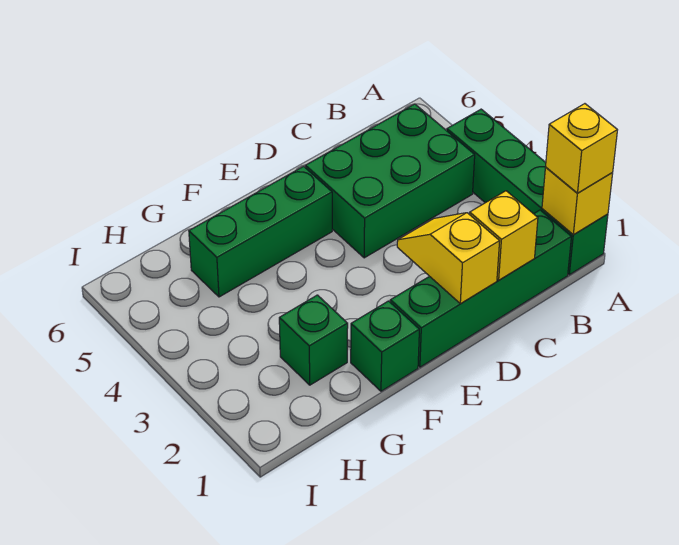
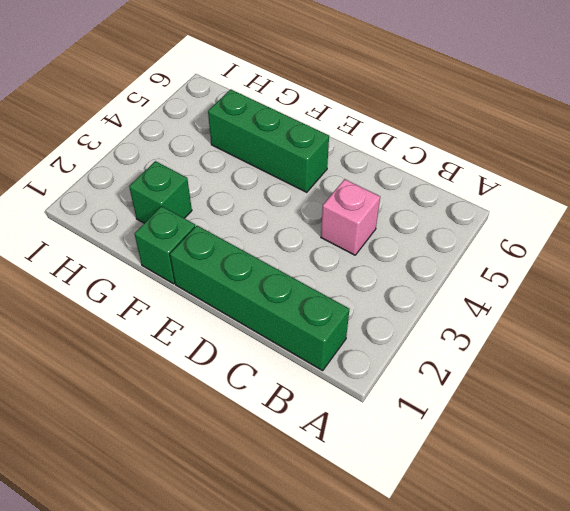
pink 1x1 brick [321,179,380,255] -> green 2x3 brick [305,104,475,258]
none -> green 1x4 brick [447,109,608,275]
none -> yellow 1x1 brick [542,168,613,235]

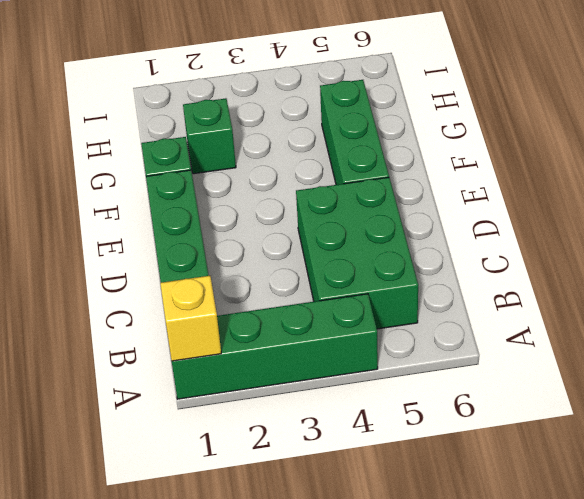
none -> yellow 1x1 brick [470,191,538,280]
none -> yellow 1x2 slope [397,213,500,304]

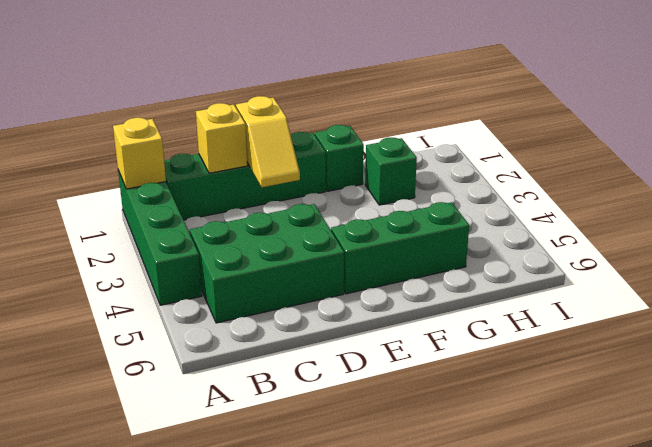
none -> yellow 1x1 brick [546,104,617,193]

